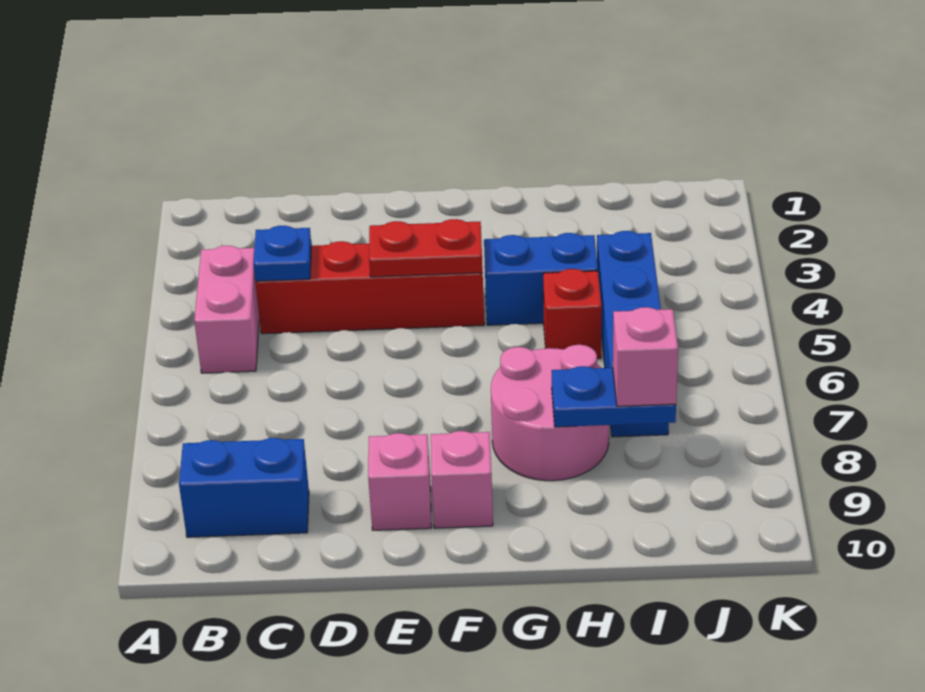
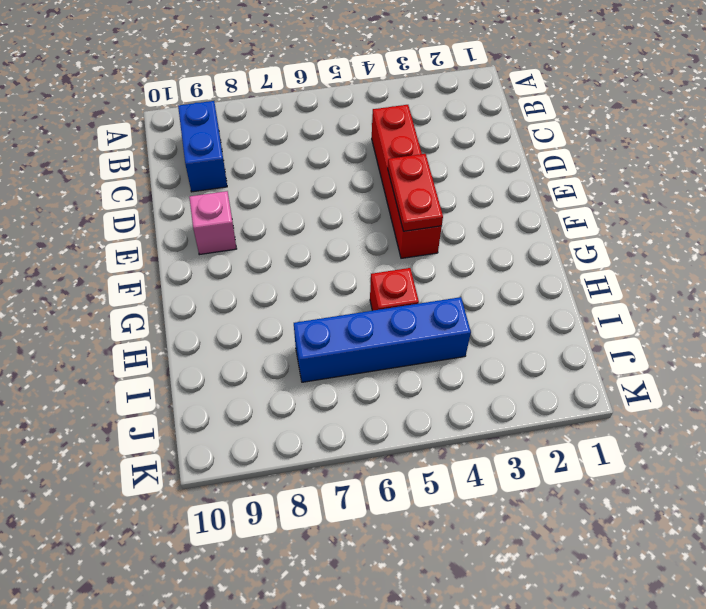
none -> pink 1x2 brick [194,246,259,373]
none -> pink 1x1 brick [431,431,493,528]
none -> blue 1x2 brick [484,233,598,325]

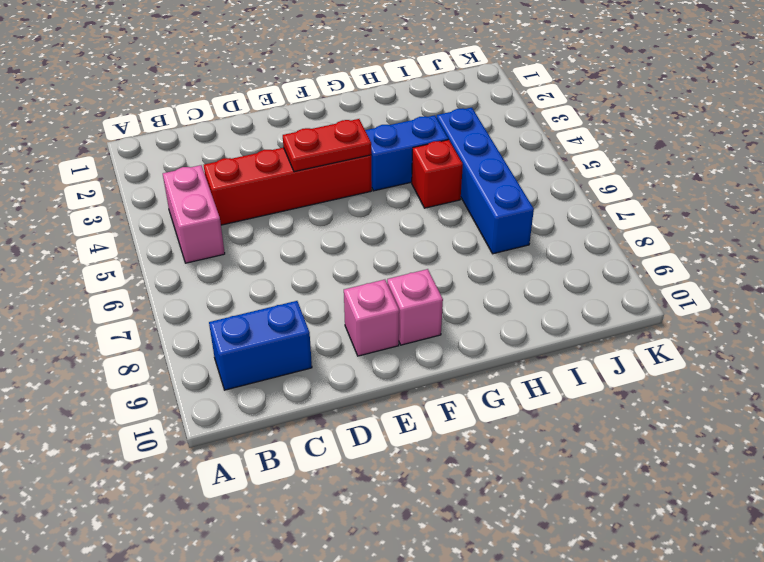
none -> pink 2x2 round brick [491,345,609,481]
none -> blue 1x1 plate [253,226,311,281]
none -> blue 1x2 plate [551,366,676,427]

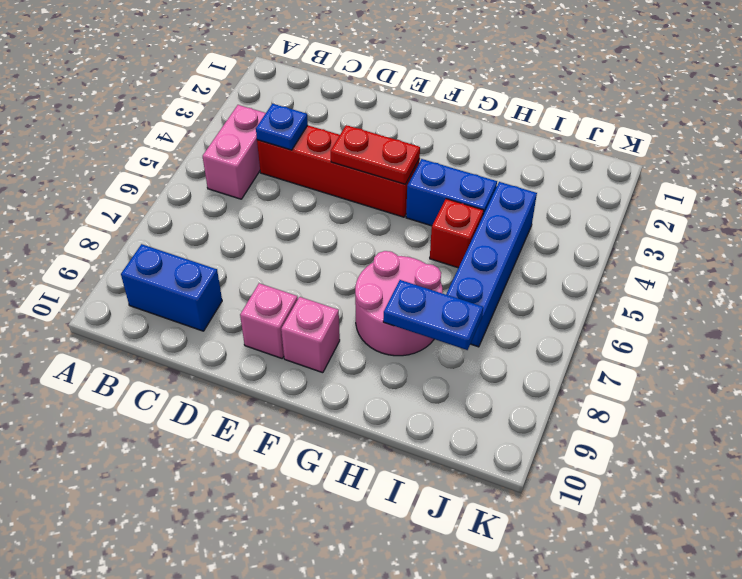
none -> pink 1x1 brick [613,307,678,406]

